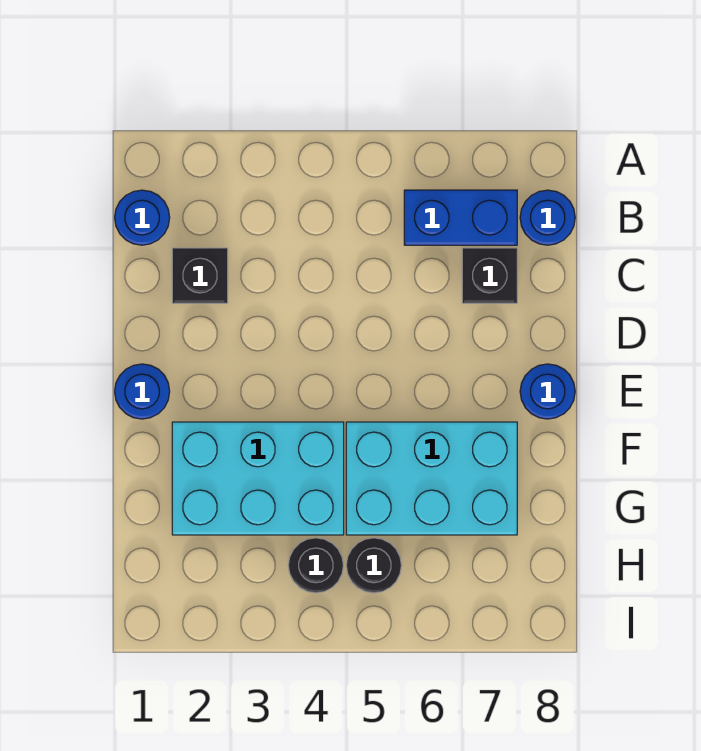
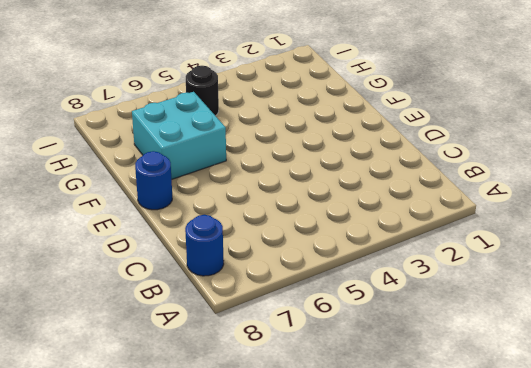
cyan 2x2 brick [132,92,226,179] -> cyan 2x3 brick [346,422,517,535]
none -> blue 1x1 round brick [115,190,170,245]
none -> blue 1x2 brick [404,190,517,245]

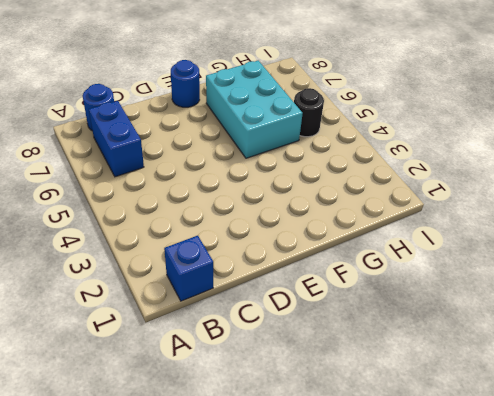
blue 1x1 brick [164,236,213,301] -> blue 1x1 round brick [115,190,170,245]
none -> black 1x1 brick [172,248,228,303]
none -> black 1x1 brick [462,248,517,303]

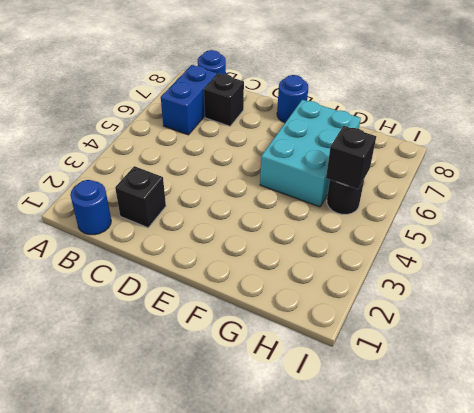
black 1x1 brick [326,126,376,189] -> none
none -> blue 1x1 round brick [115,364,170,419]
none -> cyan 2x3 brick [172,422,344,535]

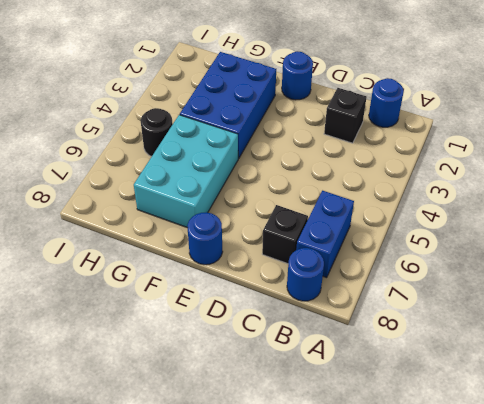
blue 2x3 brick [180,52,276,159] -> cyan 2x3 brick [172,422,344,535]
none -> black 1x1 round brick [288,538,343,593]

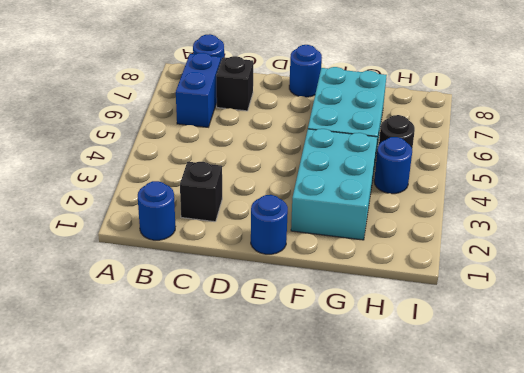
blue 1x1 round brick [374,137,412,194] -> black 1x1 round brick [288,538,343,593]

